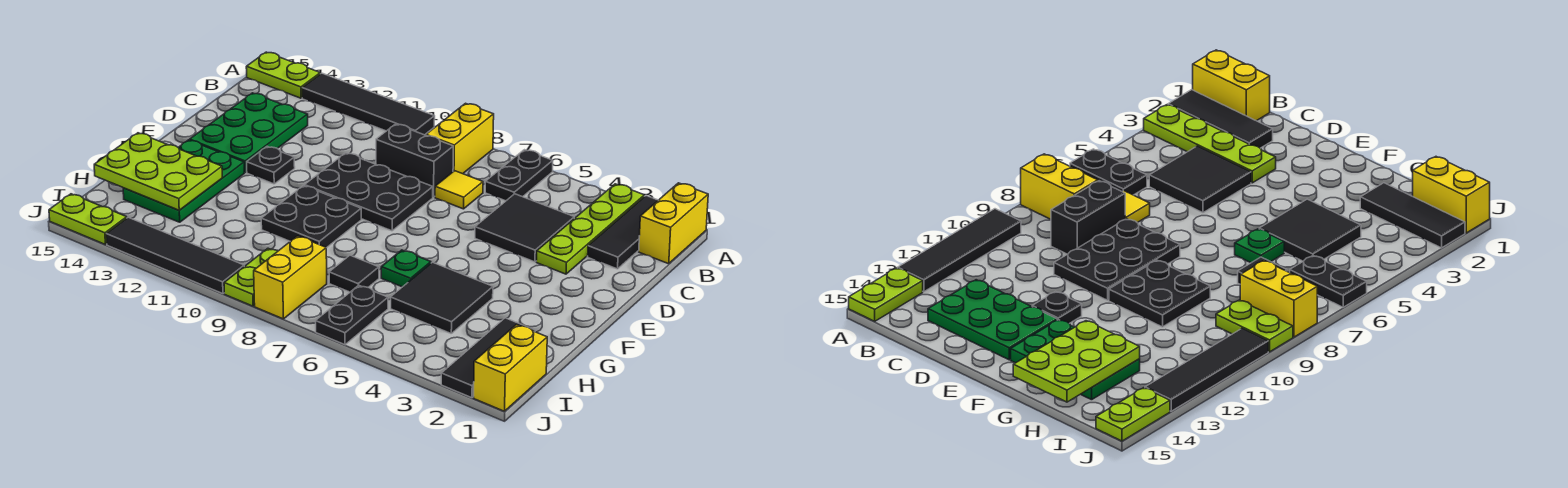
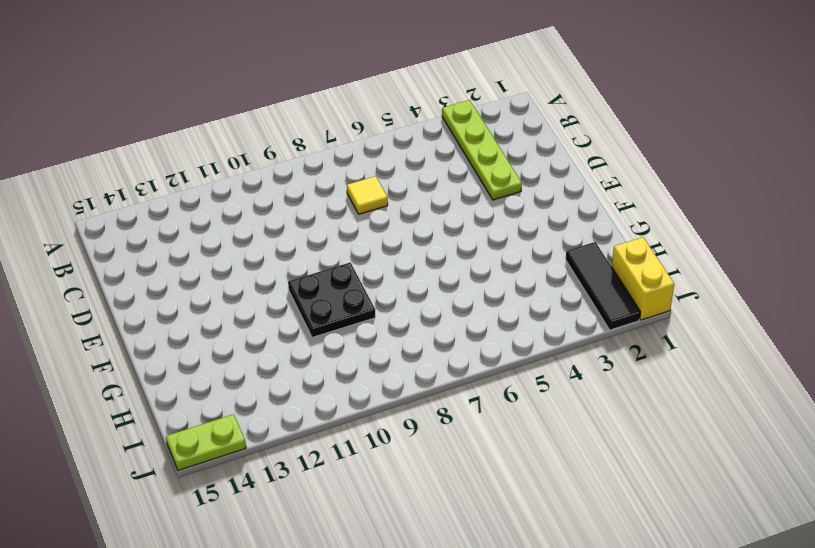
none -> yellow 1x2 brick [639,183,708,264]
none -> black 1x3 tile [588,196,658,269]
none -> black 1x2 plate [485,150,553,201]

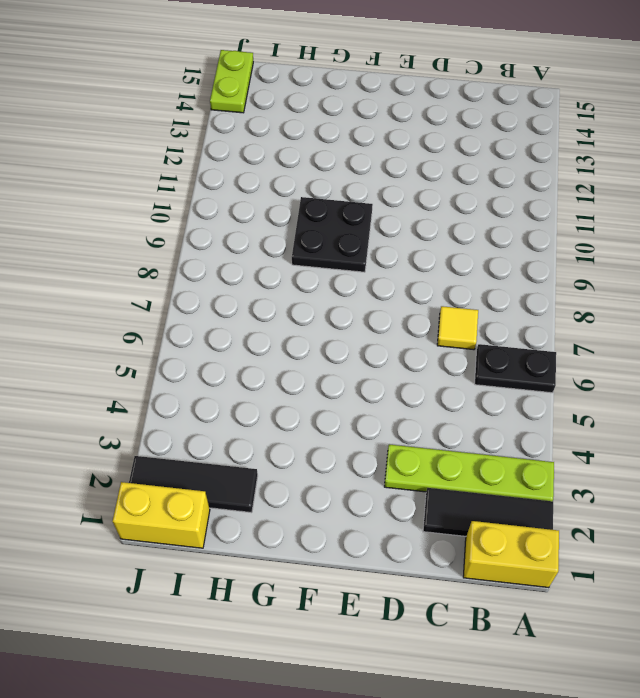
none -> yellow 1x2 brick [426,103,494,174]
none -> black 1x4 tile [302,73,435,135]
none -> lime 1x2 plate [246,52,320,98]

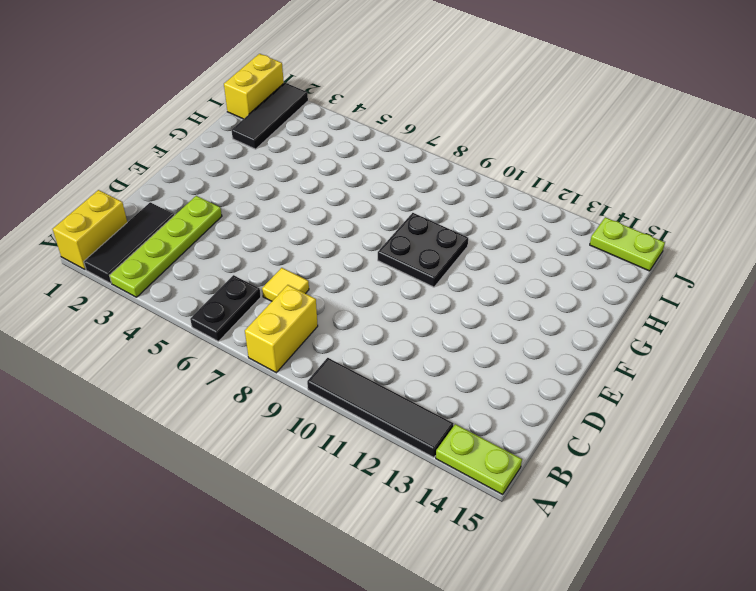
none -> black 2x2 tile [475,194,574,262]
none -> black 1x2 brick [376,124,453,197]
none -> green 2x3 plate [190,93,308,172]

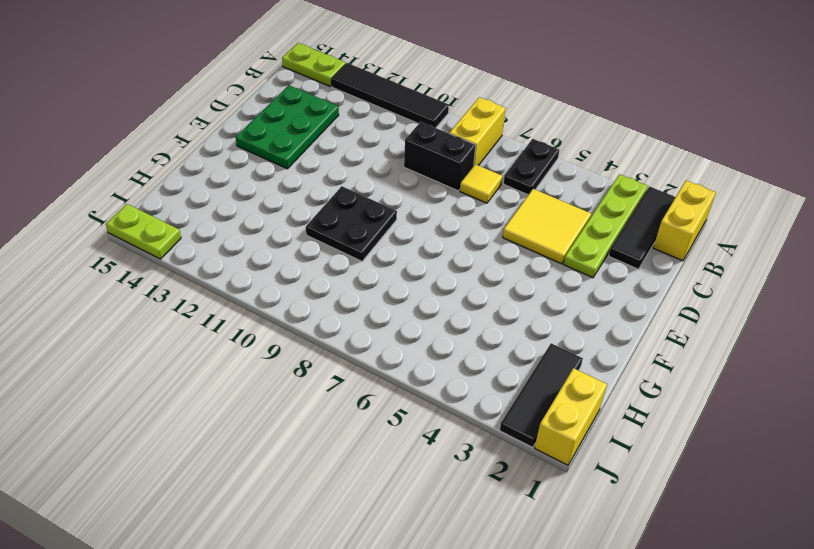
yellow 2x2 tile [503,189,591,264] -> black 2x2 tile [475,194,574,262]
none -> black 2x3 plate [305,153,433,231]
none -> black 1x1 plate [247,147,295,184]
none -> green 2x3 plate [123,140,244,222]

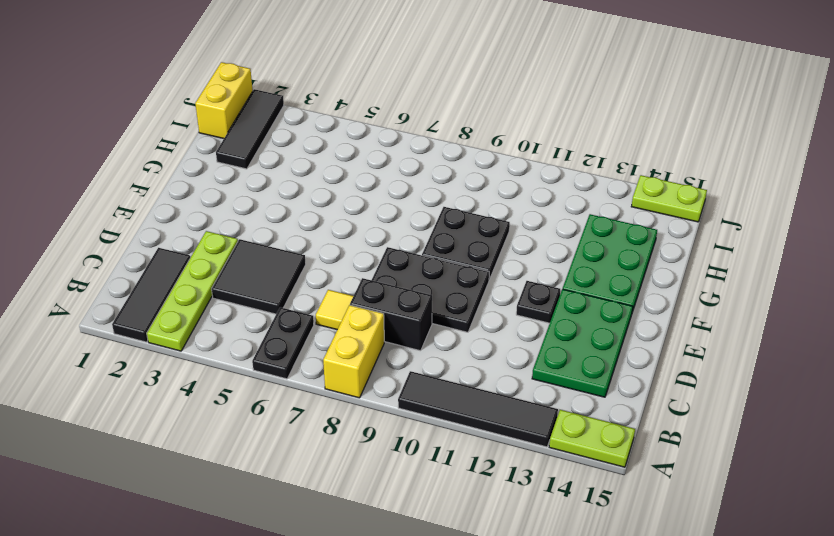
none -> yellow 1x2 brick [639,183,708,264]
none -> black 2x2 tile [391,262,493,333]
none -> green 1x1 plate [381,250,431,287]

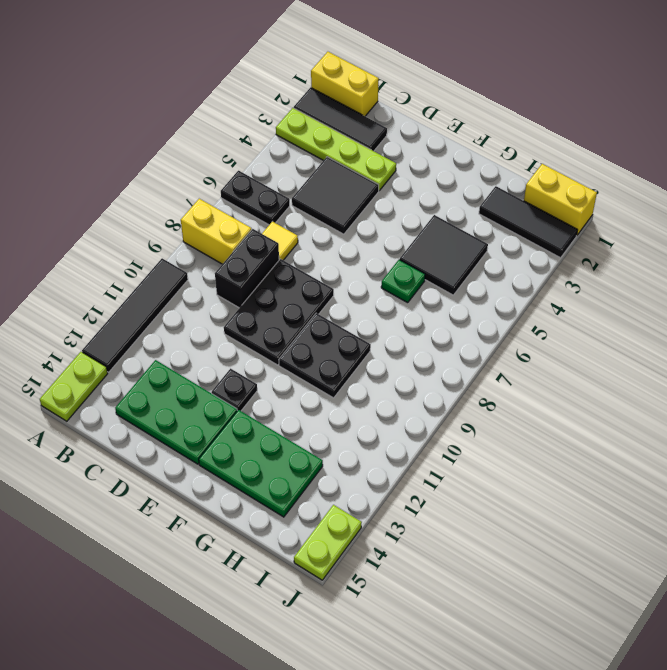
none -> black 1x1 tile [329,255,379,292]
none -> black 1x2 plate [316,285,388,345]
none -> yellow 1x2 brick [254,236,327,319]

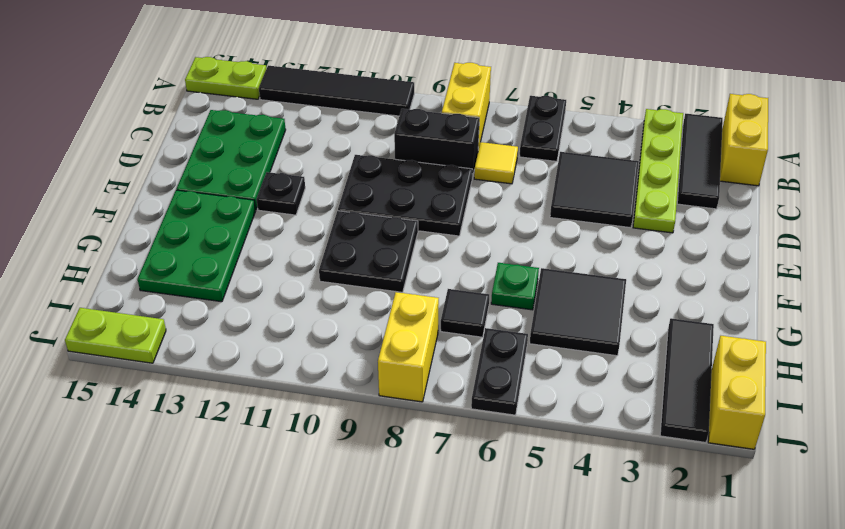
none -> lime 1x2 plate [224,248,278,306]
none -> black 1x4 tile [106,217,244,294]
none -> lime 2x3 plate [94,133,222,210]

